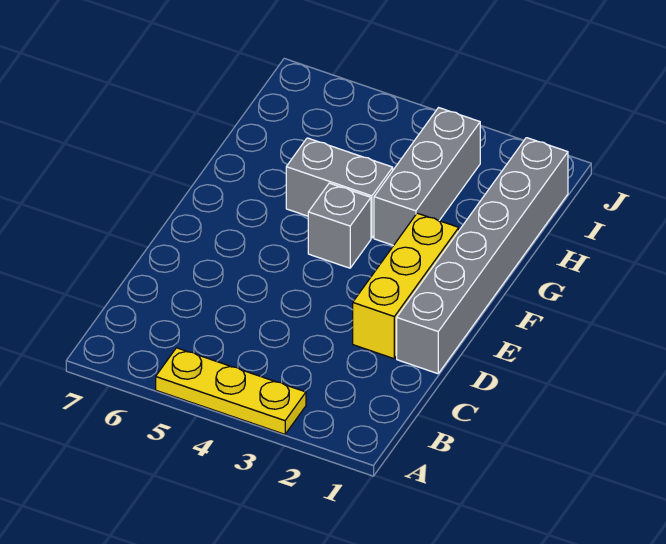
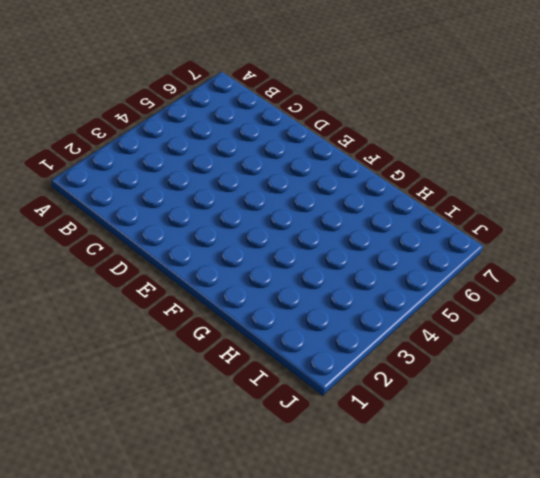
none -> yellow 1x3 plate [156,348,306,434]
none -> grey 1x6 brick [397,138,568,374]

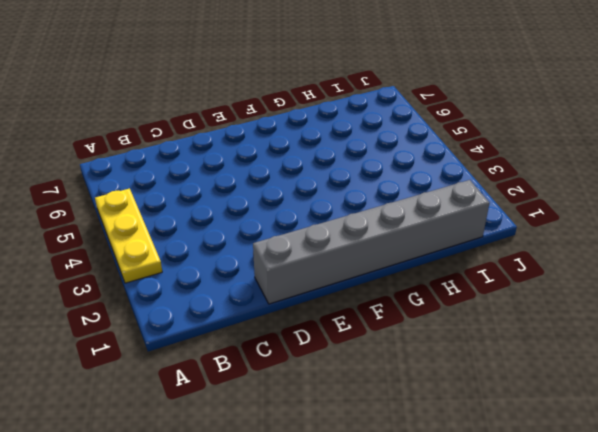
none -> yellow 1x3 brick [353,213,459,359]
none -> grey 1x1 brick [308,183,371,268]

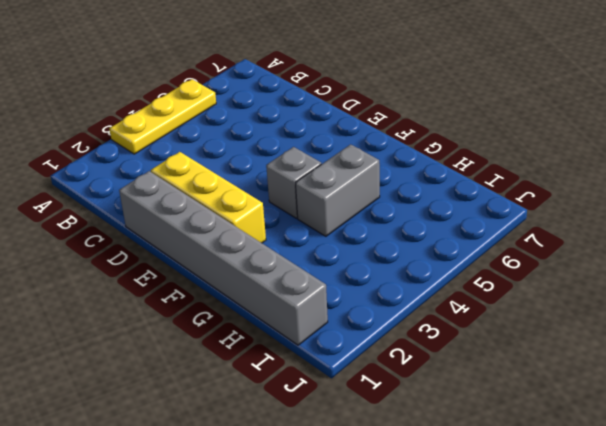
none -> grey 1x3 brick [374,108,480,246]

